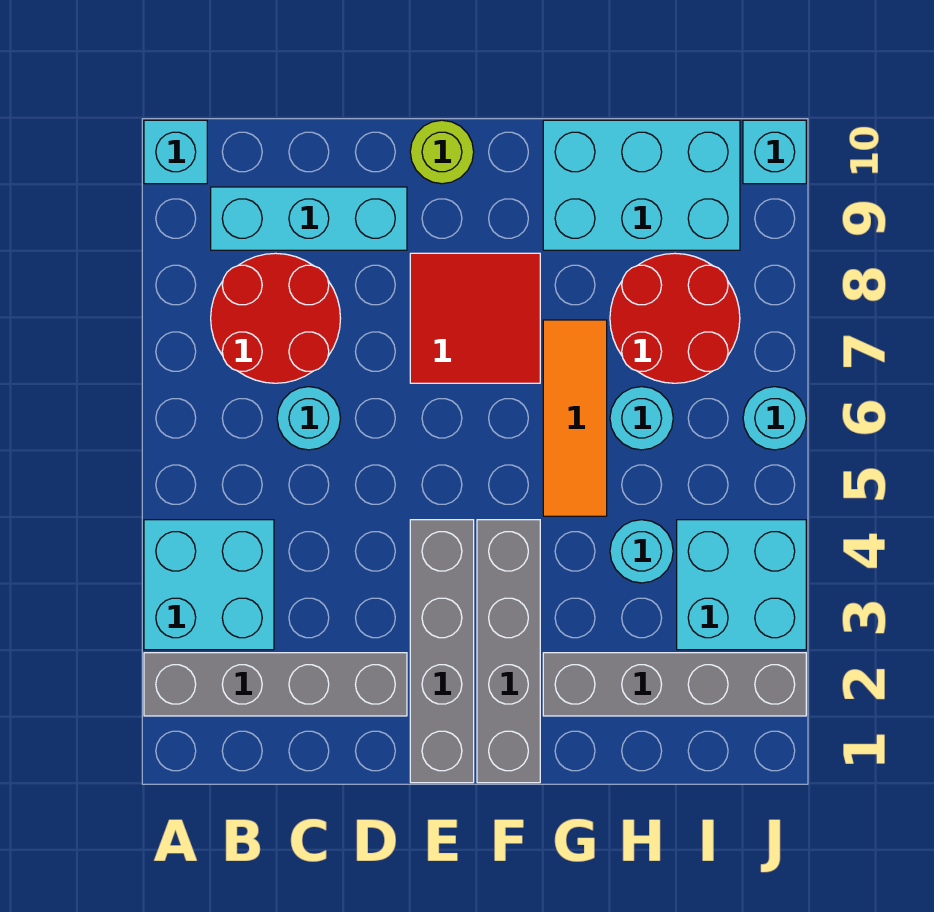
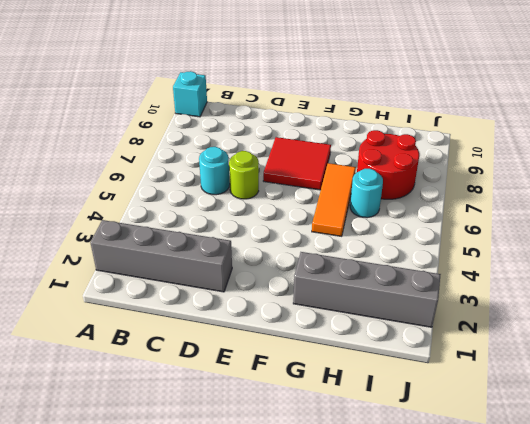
lime 1x1 round brick [229,151,259,199] -> lime 1x1 round brick moved to [410,120,474,184]
none -> cyan 2x2 brick [144,520,274,650]
none -> red 2x2 round brick [211,253,341,383]
none -> cyan 1x3 brick [211,187,407,250]

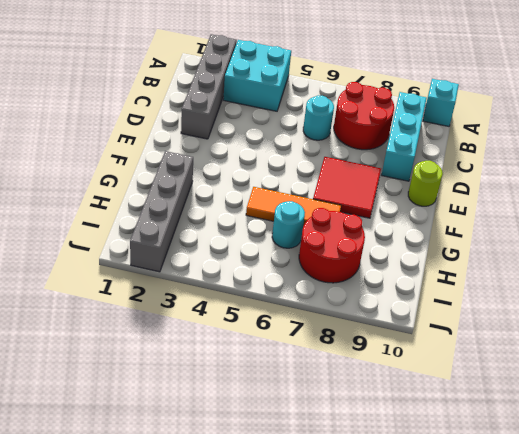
none -> grey 1x4 brick [410,520,474,783]
none -> grey 1x4 brick [477,520,540,783]
none -> cyan 2x3 brick [543,120,740,250]

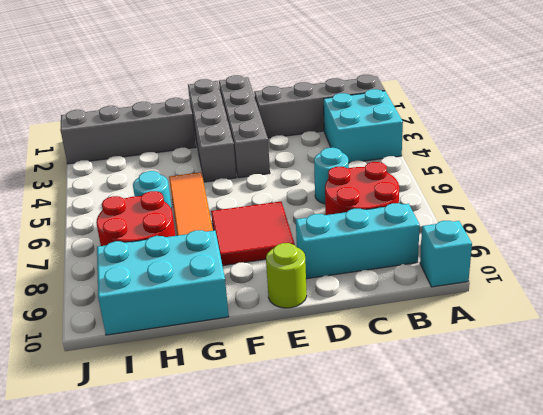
none -> cyan 1x1 round brick [610,520,673,583]
none -> cyan 2x2 brick [677,520,806,650]
none -> cyan 1x1 round brick [743,387,806,450]

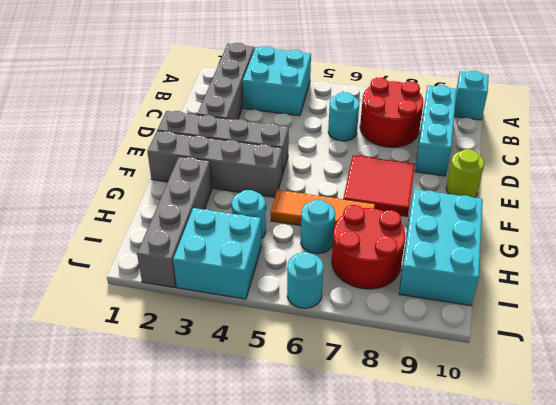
none -> cyan 1x1 brick [743,120,806,184]

